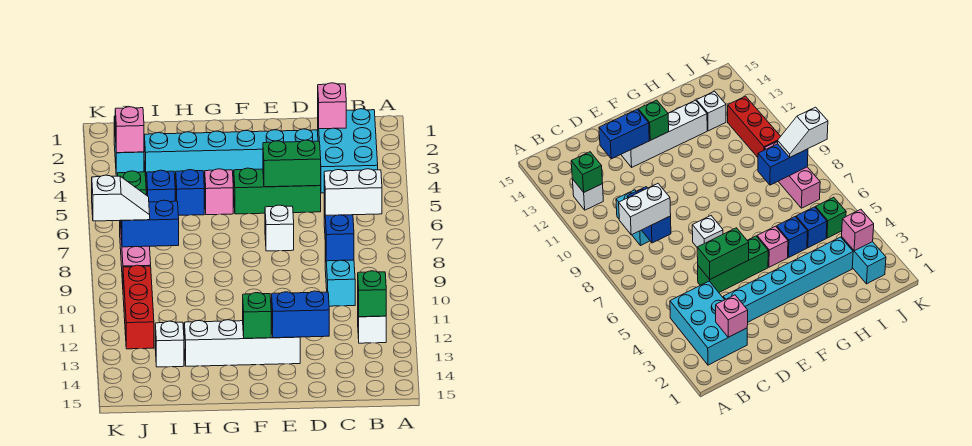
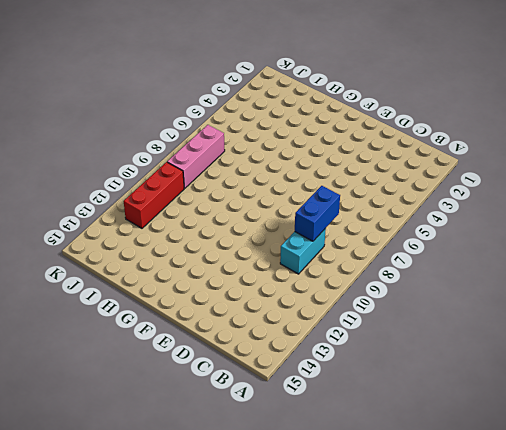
none -> cyan 2x3 brick [318,109,378,193]
none -> white 1x1 brick [358,312,386,343]
none -> cyan 1x6 brick [144,129,318,178]

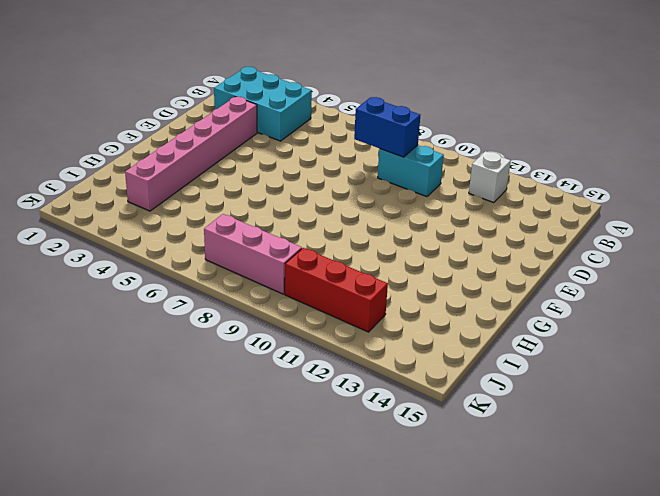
pink 1x6 brick [125,97,257,211] -> cyan 1x6 brick [144,129,318,178]
none -> green 1x3 brick [234,168,321,214]
none -> white 1x1 brick [265,205,294,251]
none -> white 1x4 brick [184,320,300,366]

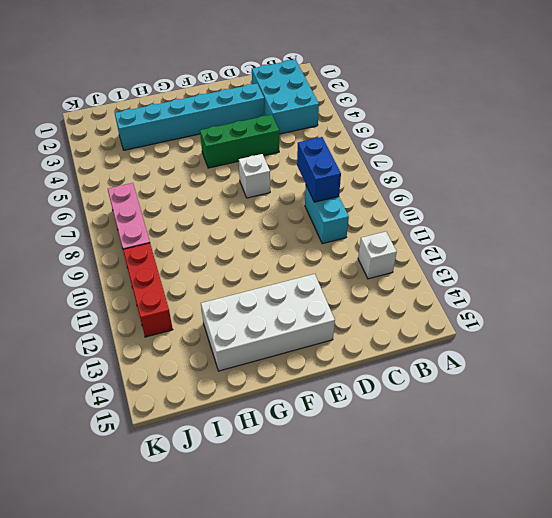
white 2x4 brick [201,274,335,371] -> white 1x4 brick [184,320,300,366]
none -> pink 1x1 brick [205,169,233,215]
none -> blue 1x1 brick [176,170,204,215]
none -> blue 1x1 brick [147,170,175,202]

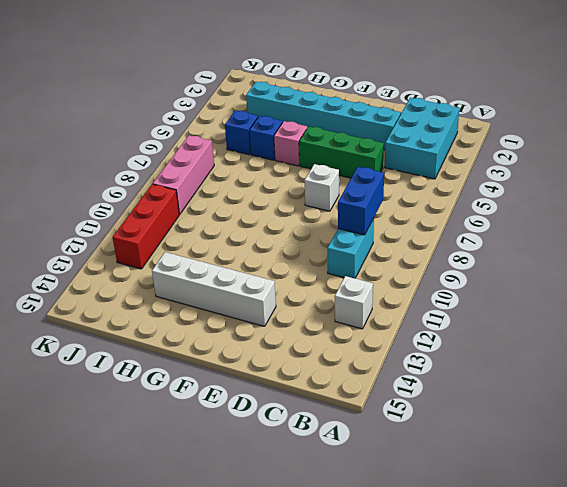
none -> white 1x1 brick [155,321,184,367]
none -> cyan 1x2 brick [114,116,144,176]
none -> green 1x1 brick [118,171,146,195]

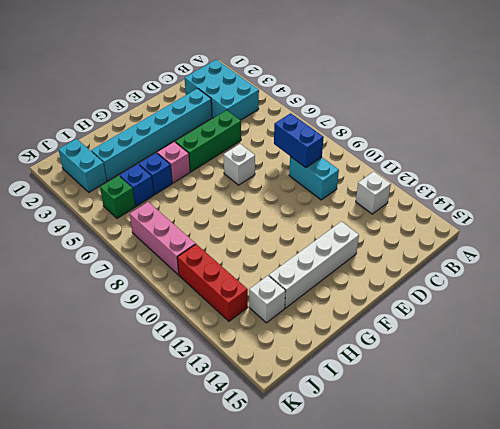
none -> green 1x1 brick [358,271,386,317]
none -> pink 1x1 brick [318,83,346,129]
none -> green 1x2 brick [263,140,321,187]

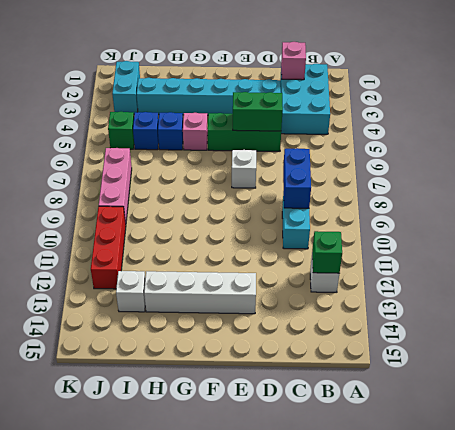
none -> blue 1x2 brick [272,291,329,338]
none -> green 1x1 brick [243,293,271,338]
none -> blue 1x2 brick [121,200,179,247]

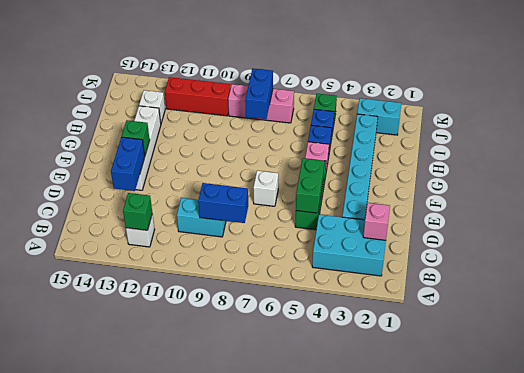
none -> pink 1x1 brick [115,107,144,153]
none -> white 1x2 brick [324,169,382,215]
none -> white 1x2 slope [92,175,150,221]

